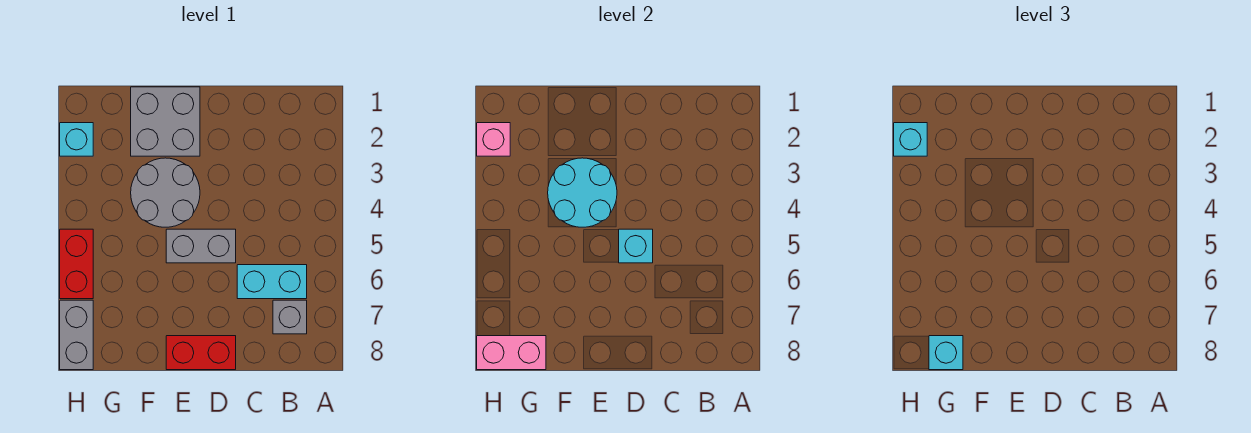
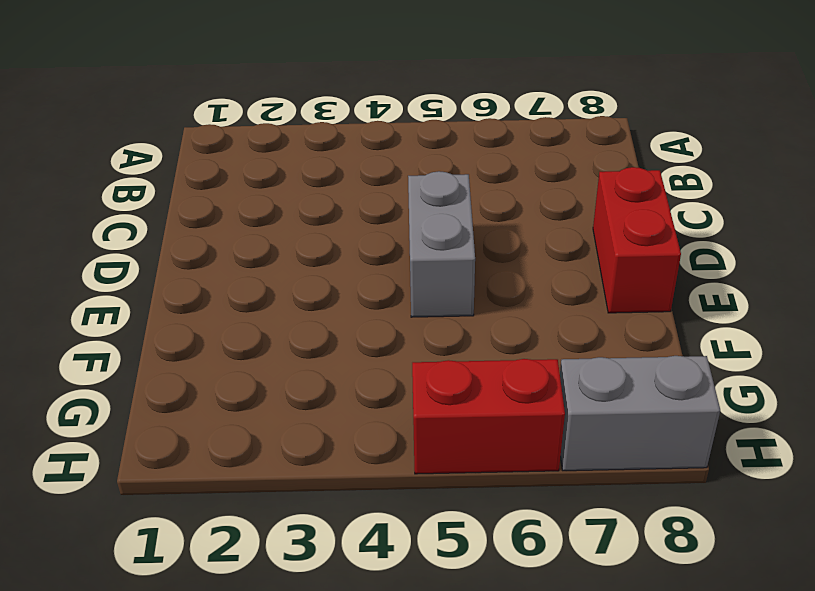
none -> cyan 1x2 brick [237,265,307,299]
none -> grey 1x1 brick [273,300,307,334]
none -> grey 2x2 brick [131,87,200,156]

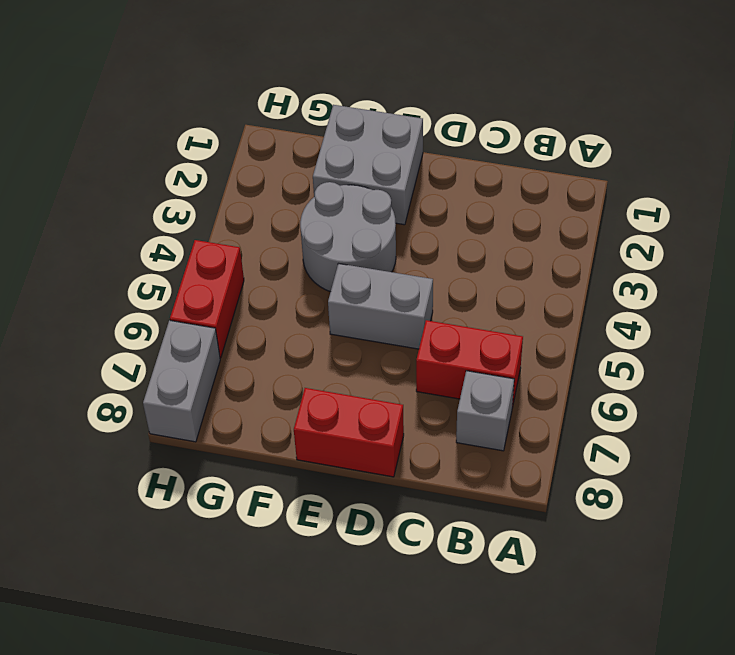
red 1x2 brick [416,320,523,408] -> cyan 1x2 brick [237,265,307,299]
none -> cyan 1x1 brick [60,123,93,156]
none -> cyan 1x1 brick [619,229,653,263]
none -> cyan 2x2 round brick [548,158,617,227]

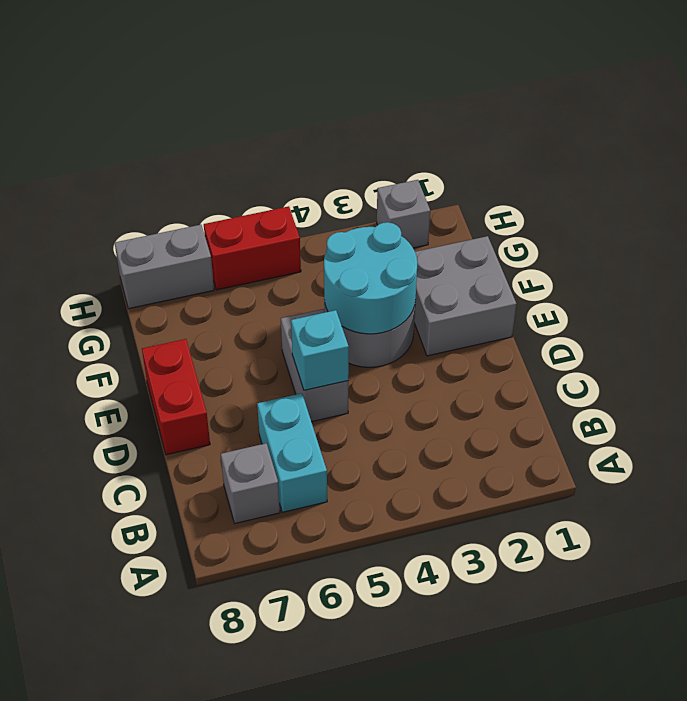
grey 1x1 brick [377,180,430,248] -> cyan 1x1 brick [60,123,93,156]
none -> pink 1x2 brick [477,336,546,370]
none -> pink 1x1 brick [477,123,510,156]
none -> cyan 1x1 brick [929,336,963,370]

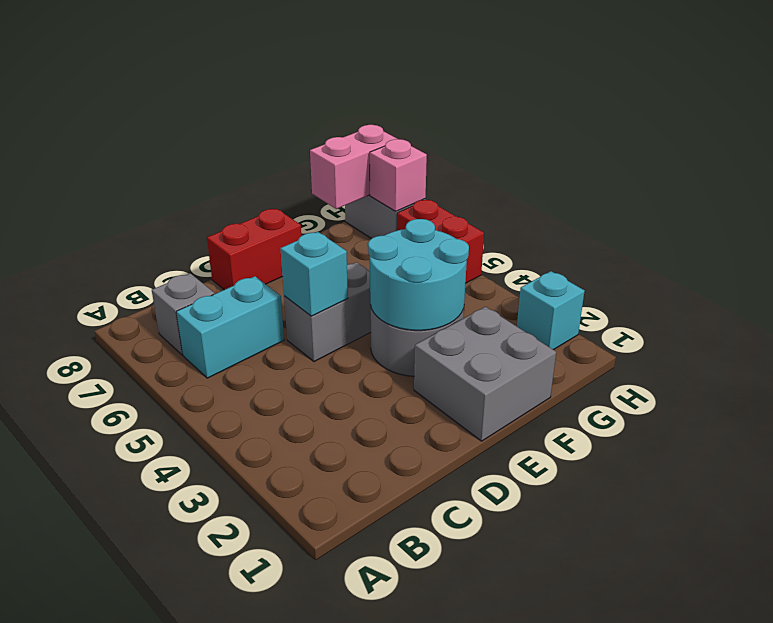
pink 1x1 brick [370,139,427,212] -> pink 1x1 brick moved to [477,123,510,156]
none -> cyan 1x1 brick [929,336,963,370]
none -> cyan 1x1 brick [894,123,927,156]

